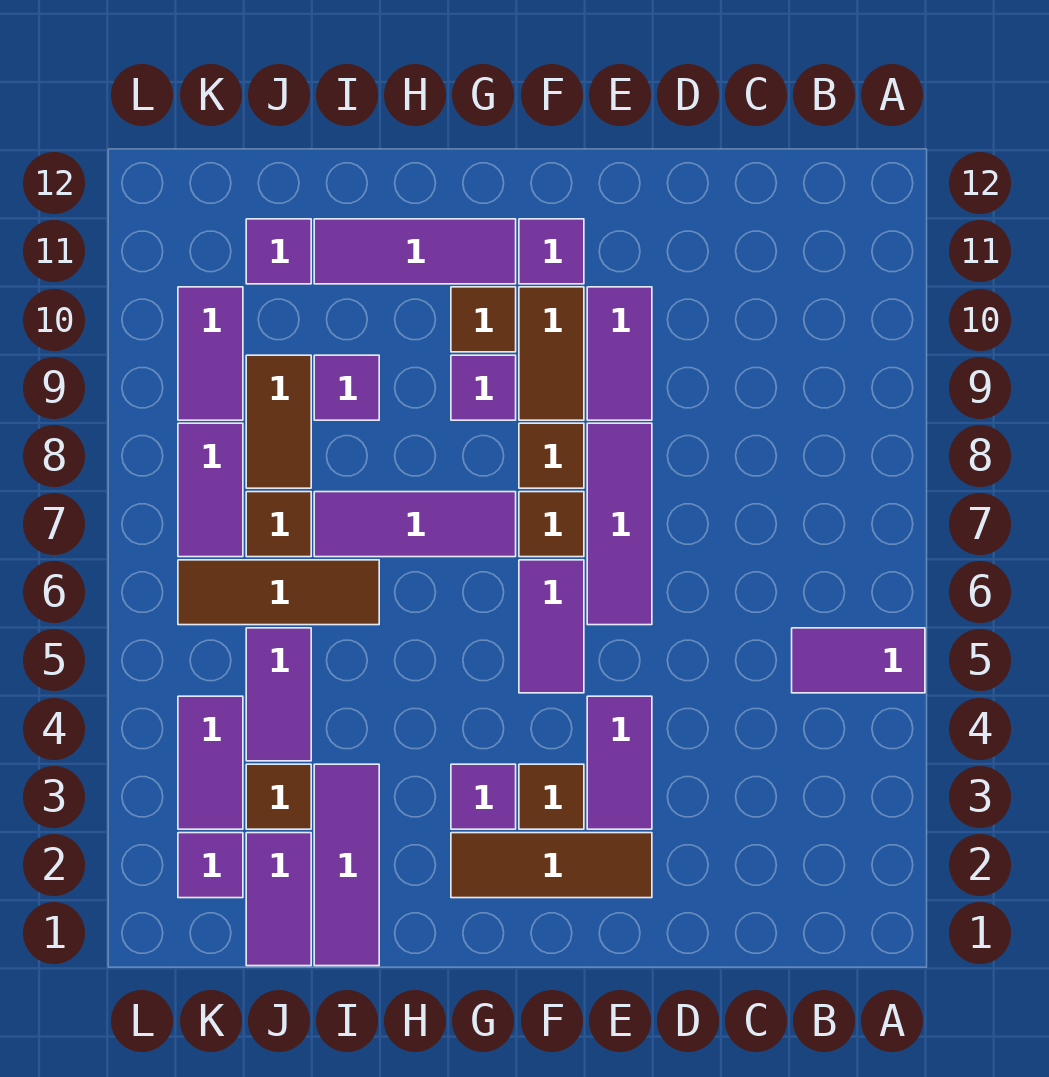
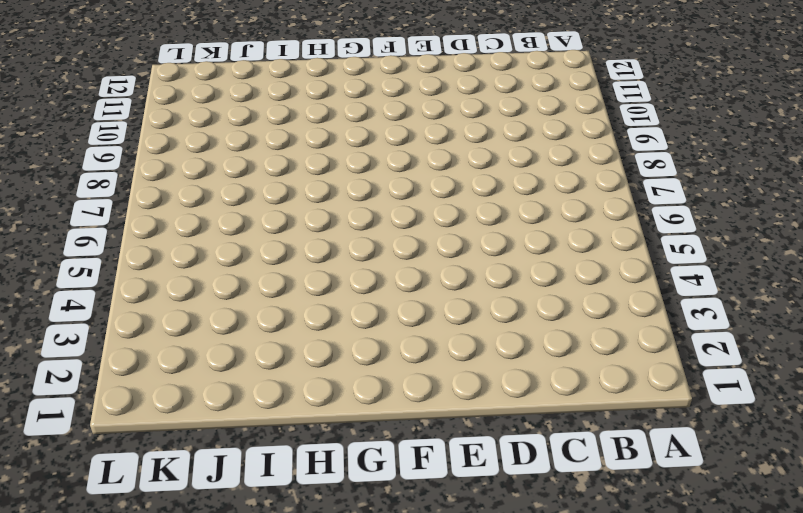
none -> purple 1x2 tile [792,628,925,693]
none -> brown 1x3 tile [451,833,652,898]
none -> purple 1x2 tile [587,696,652,829]

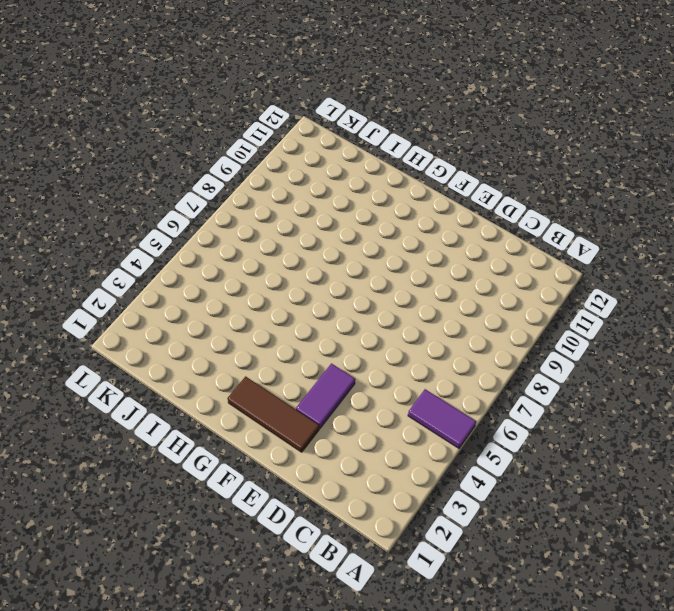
none -> purple 1x3 tile [587,423,652,625]
none -> purple 1x2 tile [587,287,652,420]
none -> brown 1x1 tile [519,764,584,829]

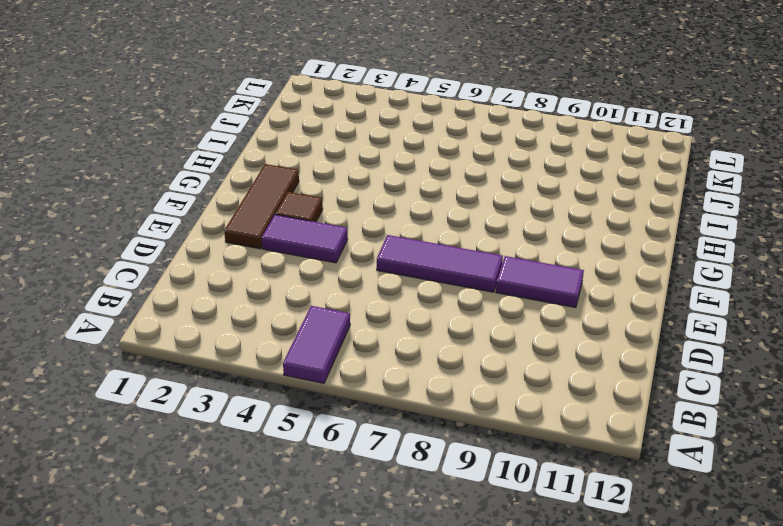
none -> purple 1x2 tile [519,560,584,693]
none -> brown 1x1 tile [519,492,584,557]
none -> brown 1x1 tile [519,423,584,488]

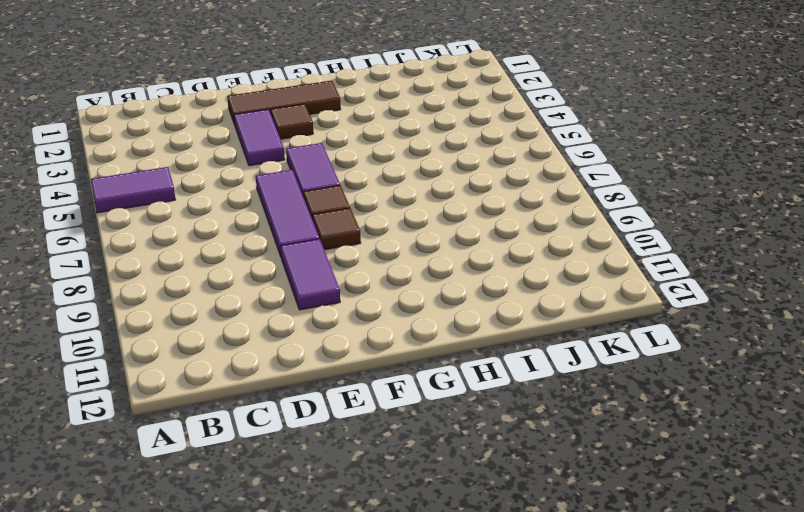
none -> brown 1x2 tile [519,287,584,420]
none -> purple 1x1 tile [519,219,584,284]
none -> purple 1x1 tile [451,764,516,829]

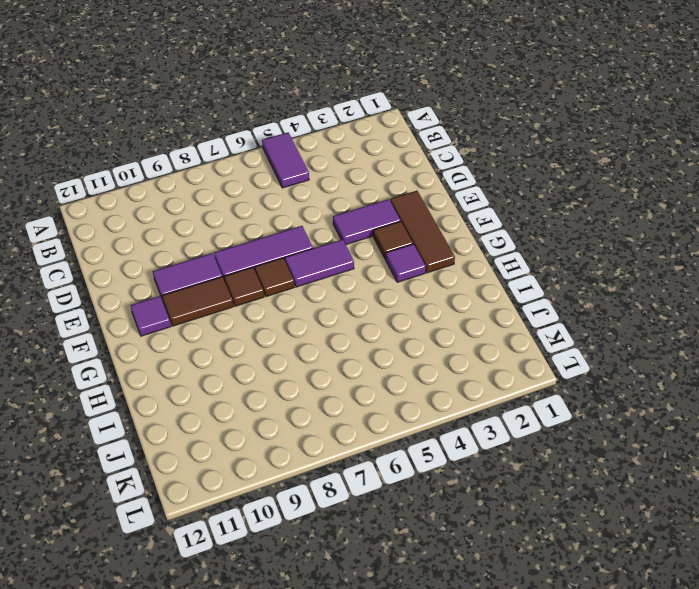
none -> purple 1x3 tile [314,492,516,557]
none -> purple 1x1 tile [451,355,516,420]
none -> brown 1x1 tile [451,287,516,352]

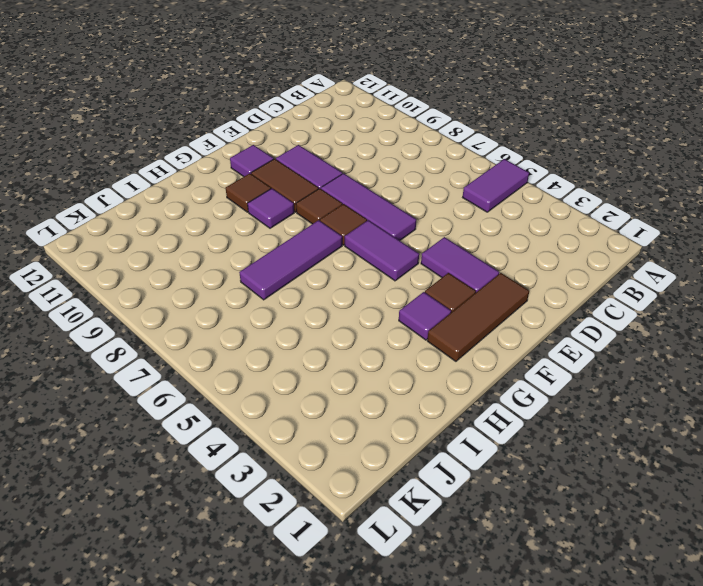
none -> purple 1x3 tile [314,219,516,284]
none -> purple 1x3 tile [314,764,379,966]
none -> brown 1x3 tile [178,560,379,625]

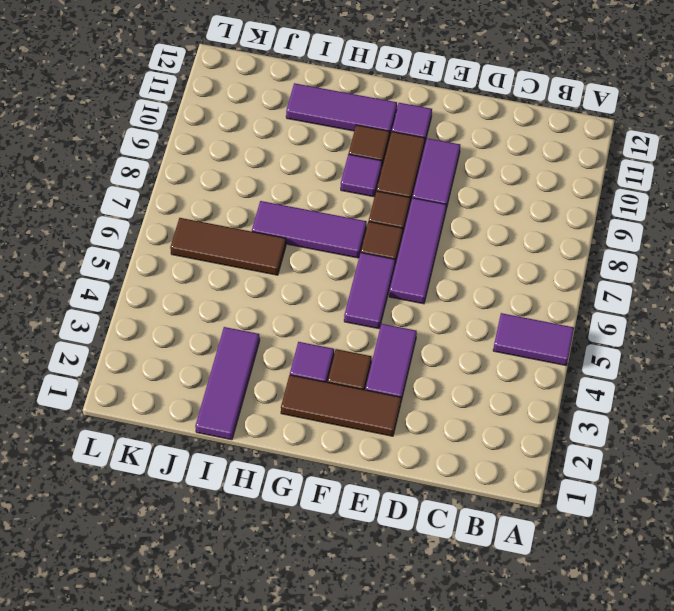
none -> purple 1x1 tile [314,355,379,420]
none -> purple 1x2 tile [246,833,311,966]
none -> brown 1x1 tile [246,764,311,829]

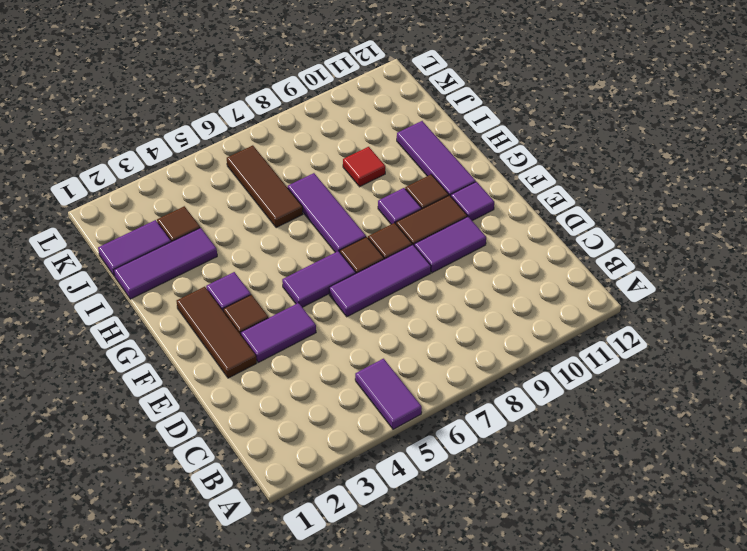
red 1x1 tile [343,147,385,187] -> purple 1x1 tile [314,355,379,420]
none -> purple 1x2 tile [246,628,311,761]
none -> brown 1x1 tile [246,492,311,557]
none -> brown 1x2 tile [246,355,311,488]

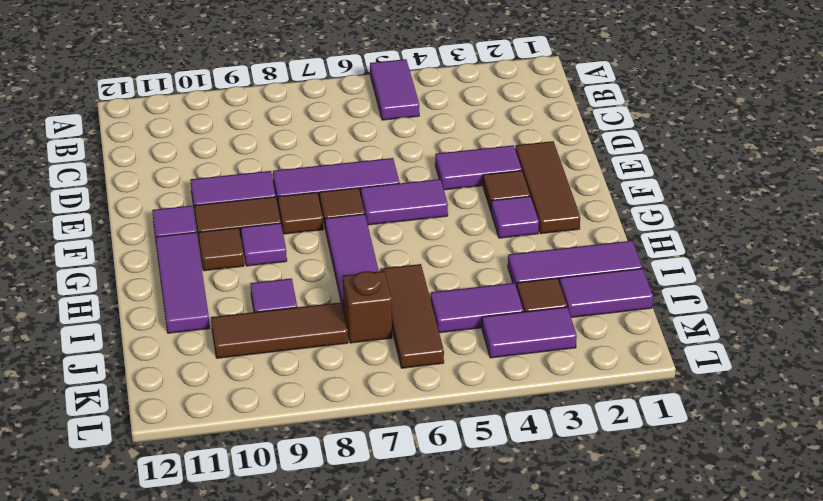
brown 1x1 brick [343,271,392,343] -> brown 1x1 tile [246,492,311,557]
brown 1x3 tile [211,302,348,358] -> brown 1x2 tile [246,355,311,488]
none -> purple 1x1 tile [246,219,311,284]
none -> purple 1x1 tile [178,833,243,898]
none -> purple 1x2 tile [178,423,243,557]

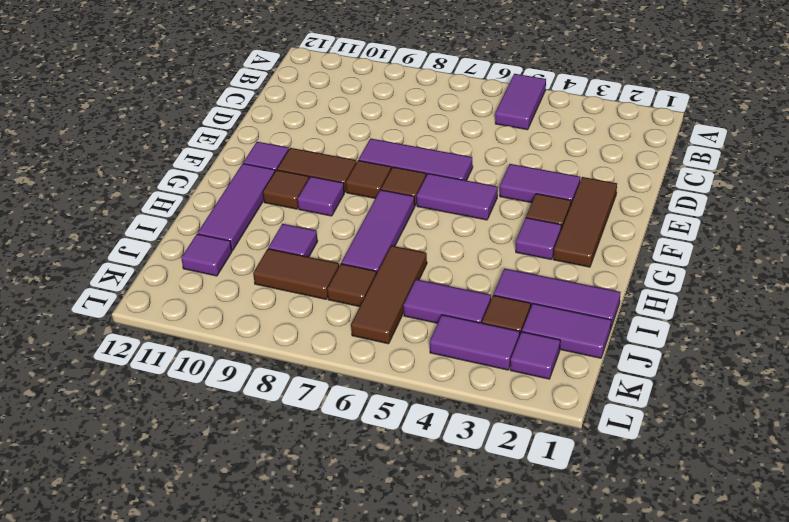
none -> purple 1x2 tile [587,287,652,420]
none -> purple 1x2 tile [178,423,243,557]
none -> purple 1x2 tile [178,287,243,420]

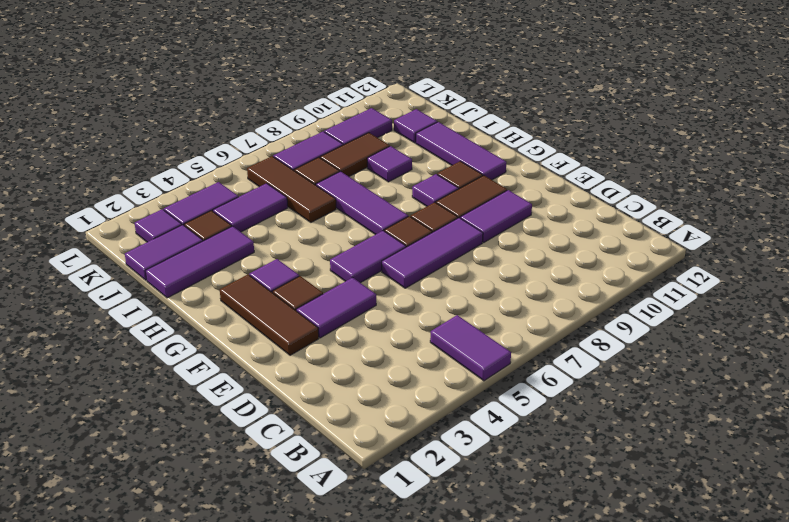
none -> purple 1x1 tile [519,219,584,284]

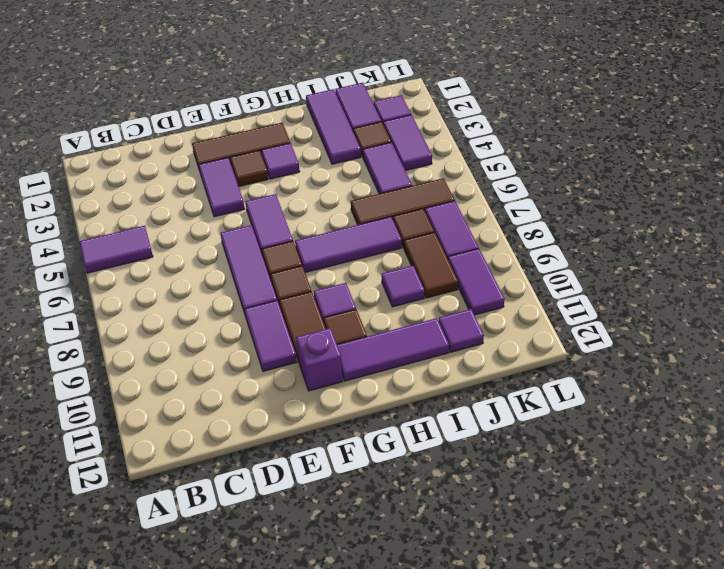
purple 1x1 brick [296,328,343,391] -> purple 1x1 tile [519,219,584,284]

